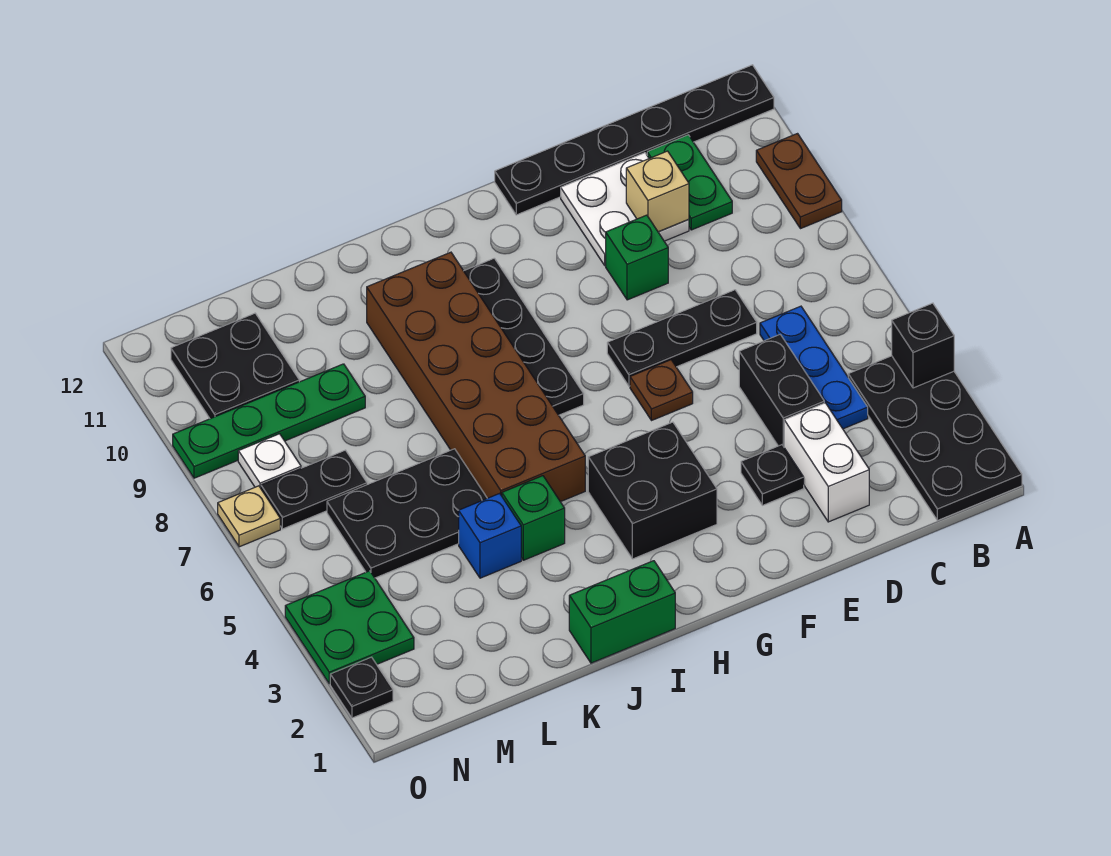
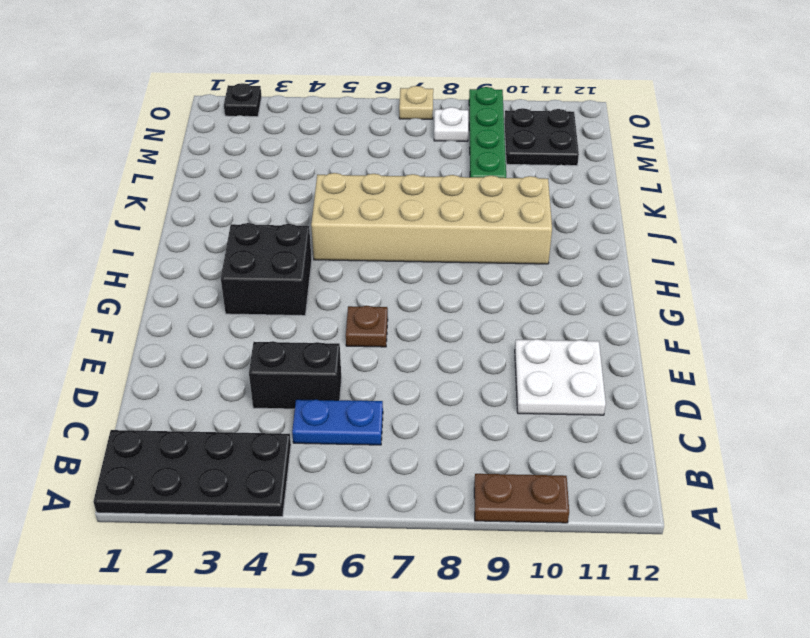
blue 1x2 plate [292,399,383,445] -> blue 1x3 plate [760,306,868,429]
tan 2x6 brick [311,173,552,264] -> brown 2x6 brick [367,252,585,502]
none -> black 1x6 plate [495,65,774,215]
none -> green 1x2 plate [647,135,732,230]
none -> white 1x2 brick [784,403,869,522]

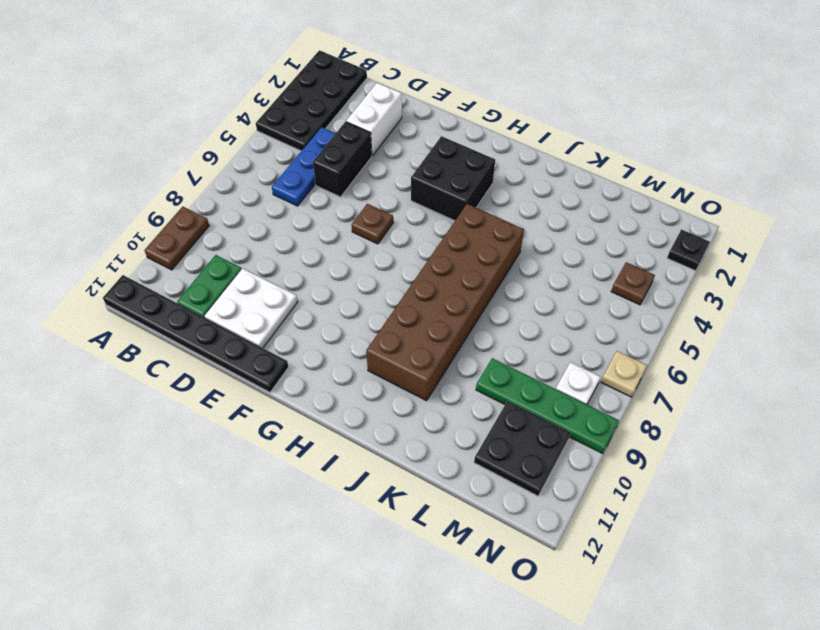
brown 1x1 plate [611,262,655,305] -> green 2x2 plate [285,571,414,684]
none -> black 1x3 plate [607,290,757,386]
none -> black 1x1 plate [741,445,804,505]
none -> green 1x1 brick [606,215,668,300]

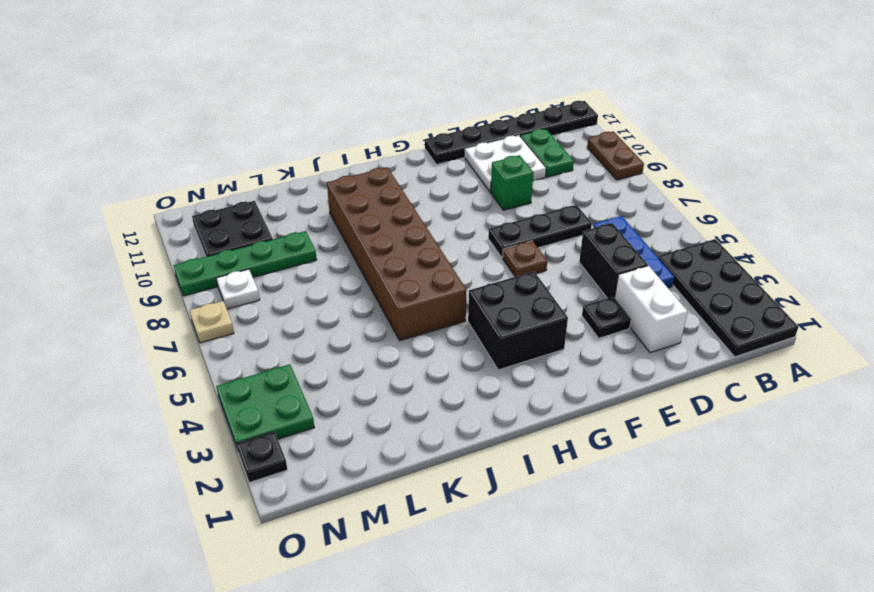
none -> black 1x4 plate [464,258,584,415]
none -> green 1x2 brick [569,561,675,663]
none -> green 1x1 brick [502,476,565,560]

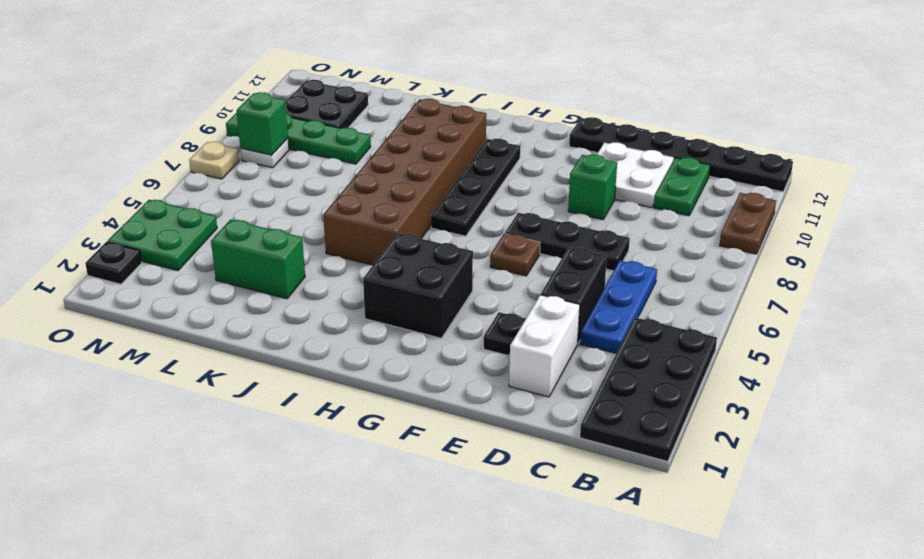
green 1x2 brick [211,220,305,299] -> green 1x2 brick moved to [569,561,675,663]
green 1x1 brick [237,92,288,155] -> green 1x1 brick moved to [502,476,565,560]
none -> blue 1x1 brick [459,493,521,578]
none -> black 2x3 plate [327,449,487,578]
none -> black 1x2 plate [261,450,367,529]

